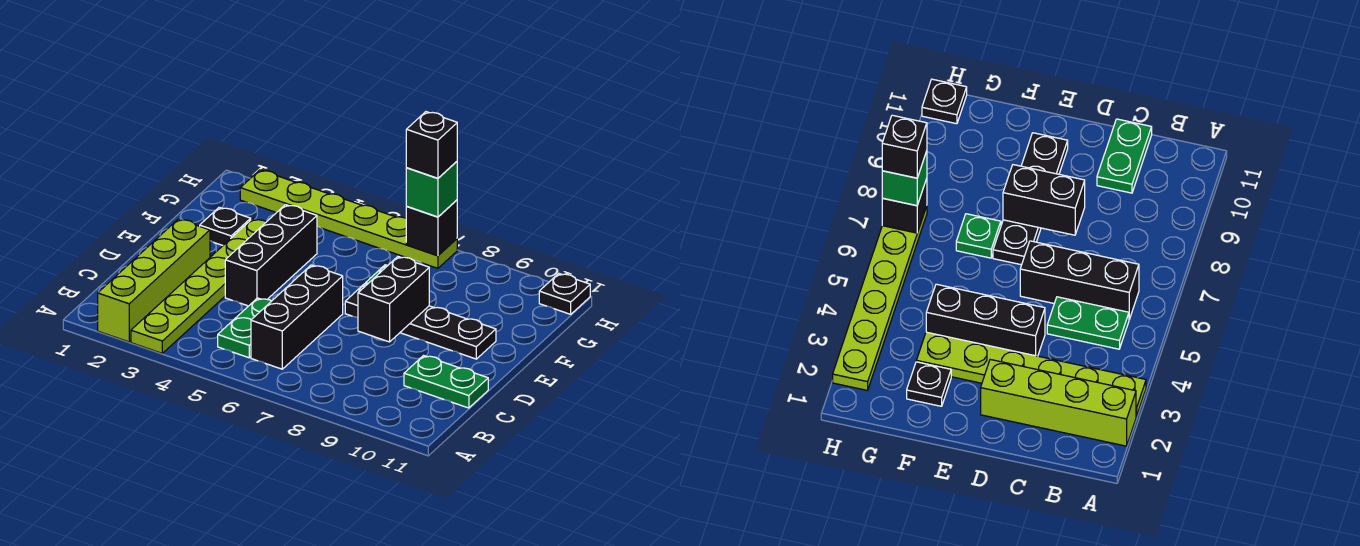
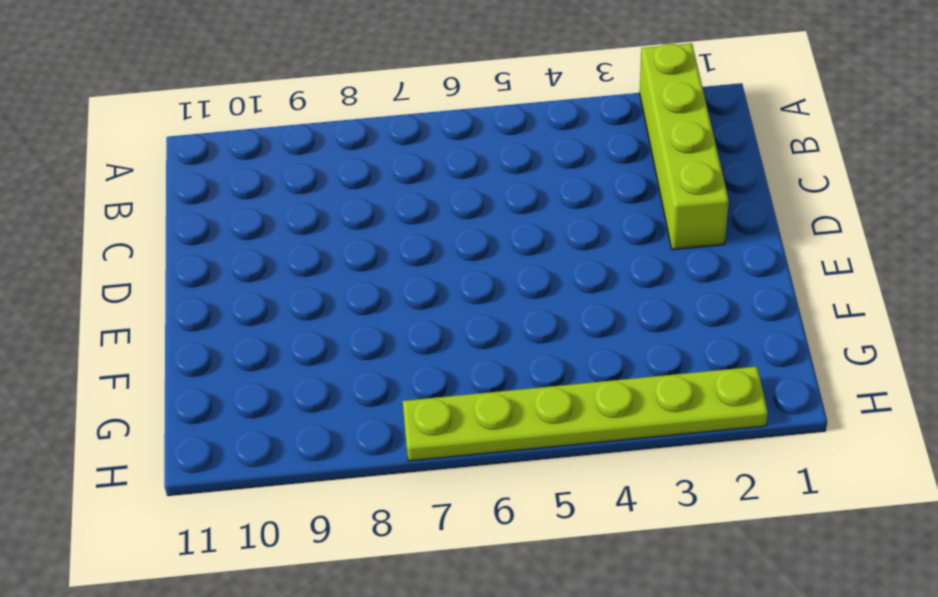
none -> lime 1x6 plate [131,219,266,353]
none -> green 1x2 plate [218,298,271,358]
none -> black 1x3 brick [251,265,343,369]

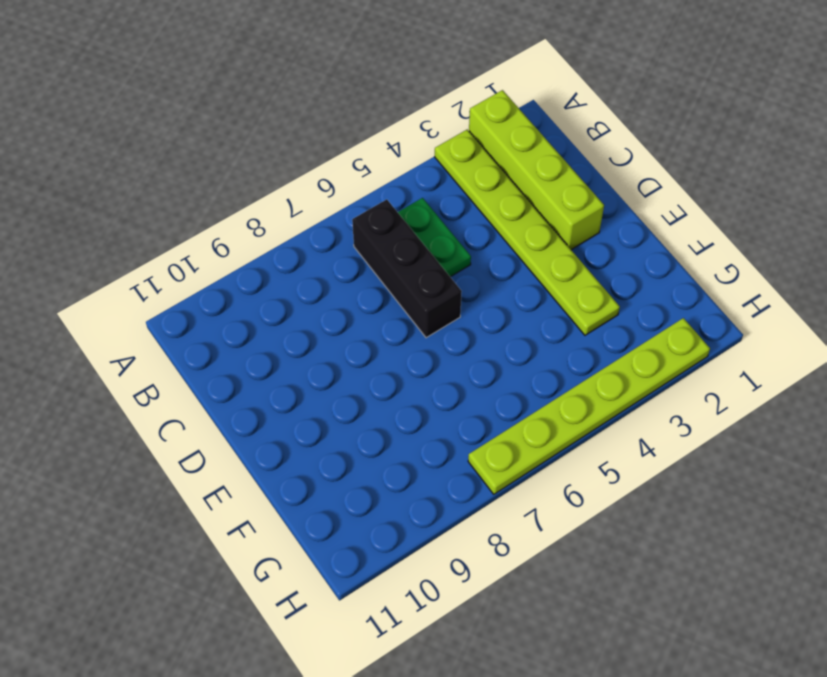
none -> green 1x2 plate [404,356,488,408]
none -> black 1x3 brick [225,205,317,306]
none -> black 1x4 plate [345,284,496,359]

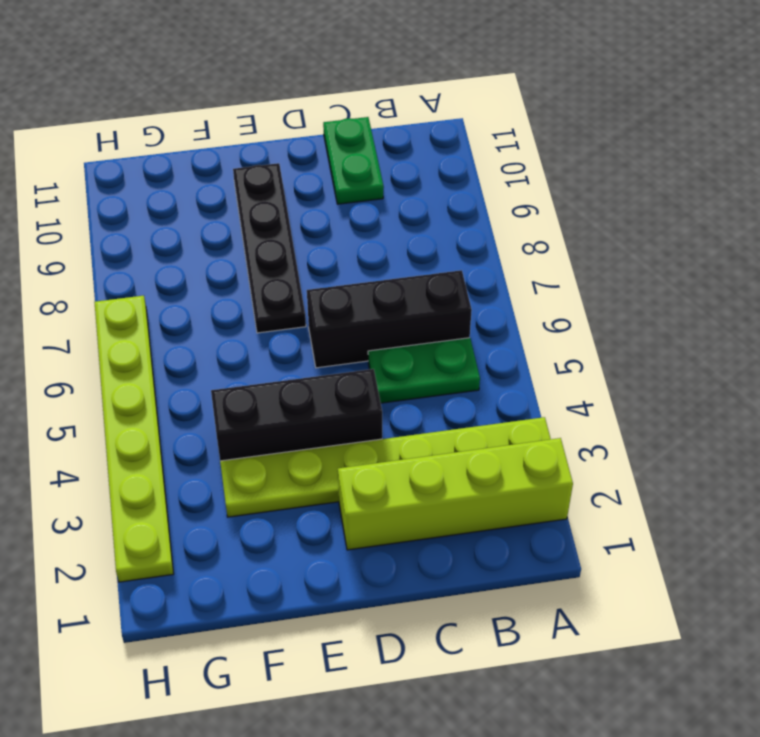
none -> black 1x1 plate [200,207,251,245]
none -> green 1x1 plate [956,214,1001,258]
none -> black 1x1 plate [539,273,590,314]

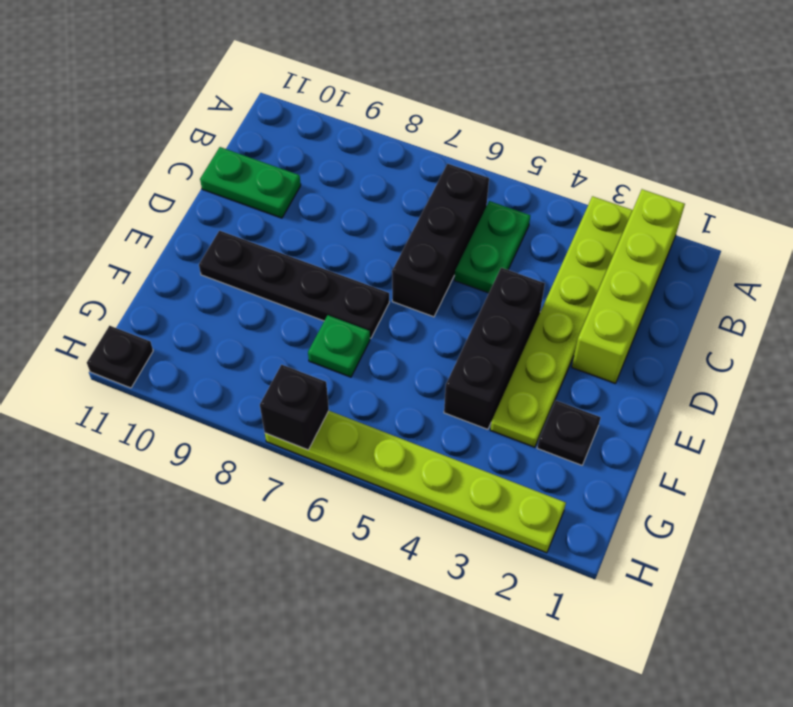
none -> black 1x2 brick [358,257,429,342]
none -> green 1x1 brick [406,162,457,217]
none -> black 1x1 brick [406,112,457,178]

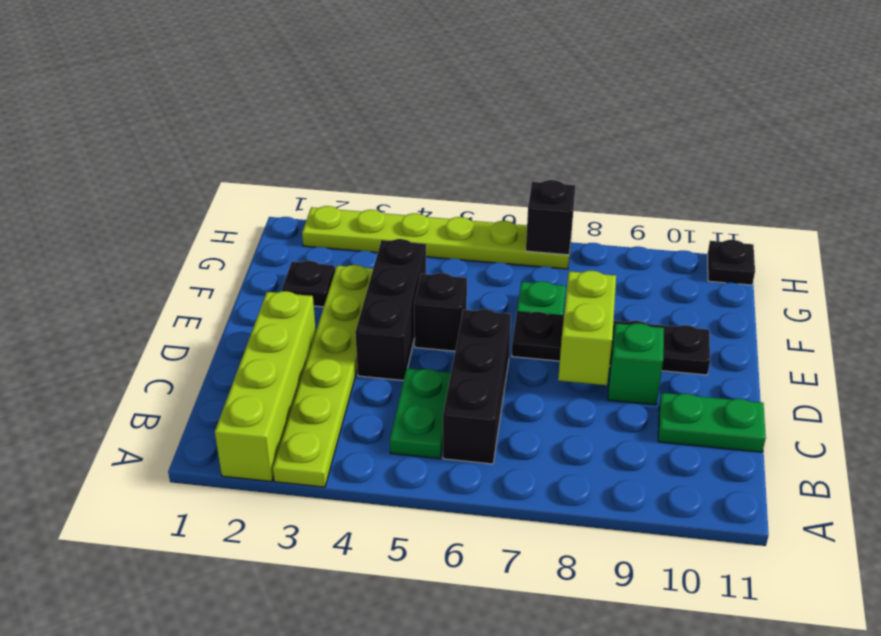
lime 1x2 brick [558,271,616,385] -> black 1x2 brick [358,257,429,342]
green 1x1 brick [608,323,664,405] -> green 1x1 brick moved to [406,162,457,217]
black 1x1 brick [414,273,467,351] -> black 1x1 brick moved to [406,112,457,178]

